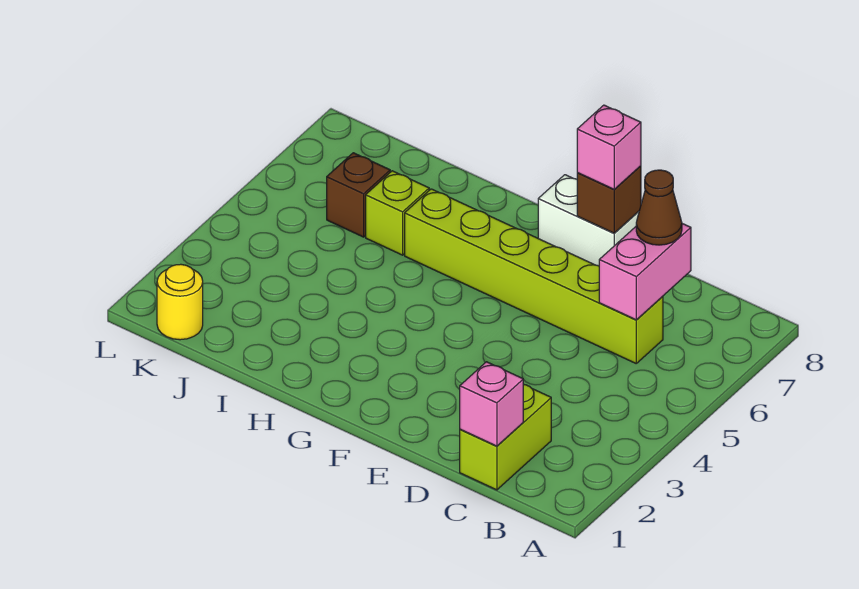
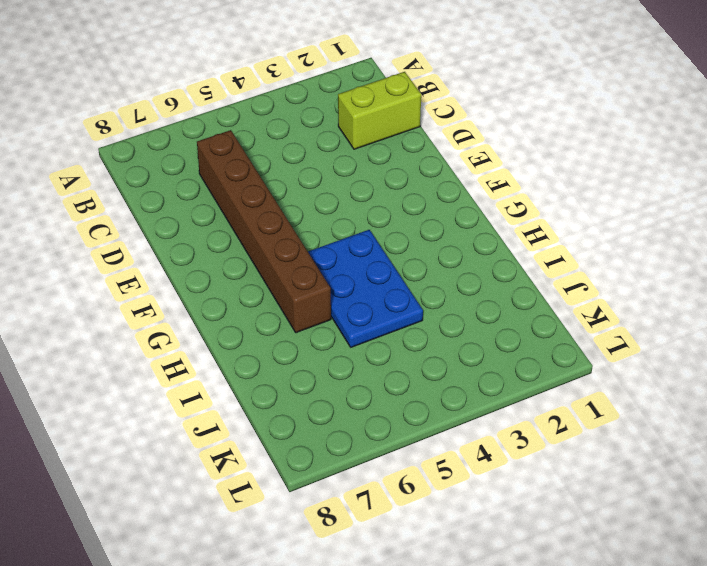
brown 1x6 brick [197,130,331,333] -> lime 1x6 brick [405,189,663,363]
blue 2x3 plate [308,230,423,347] -> none
none -> white 1x2 brick [538,175,639,266]
none -> lime 1x1 brick [366,171,429,255]

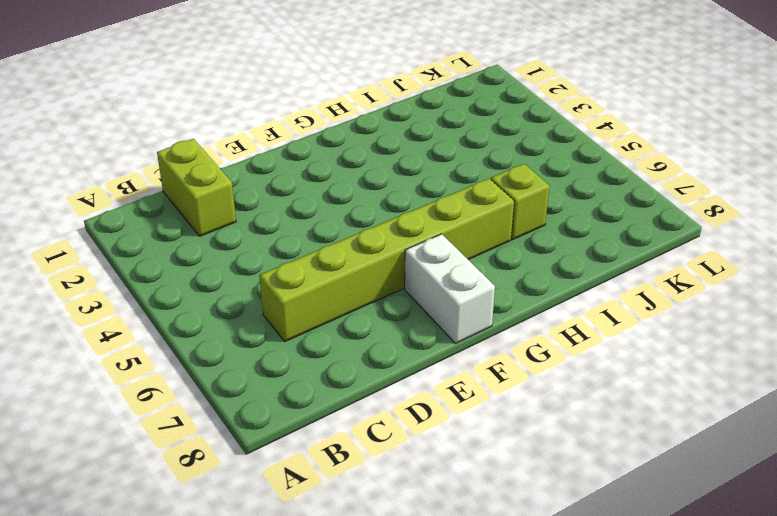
white 1x2 brick [405,234,495,343] -> white 1x2 brick turned to [538,175,639,266]
none -> brown 1x1 brick [327,153,390,237]
none -> yellow 1x1 round brick [157,264,203,340]

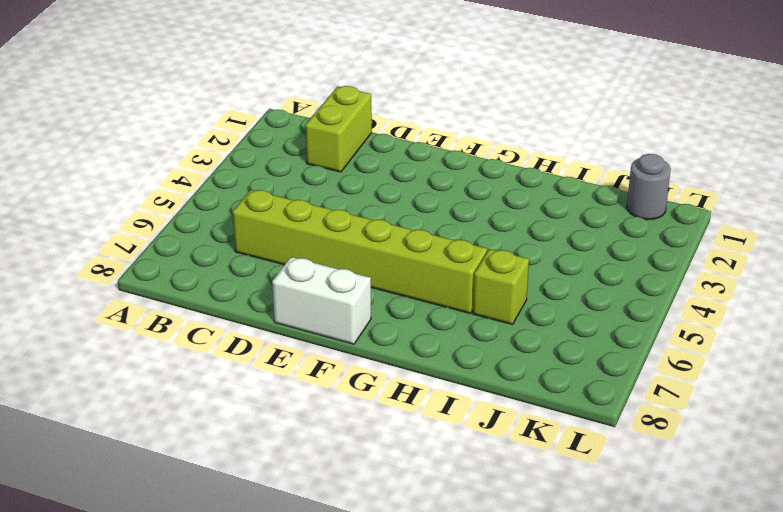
grey 1x1 round brick [627,154,671,220] -> yellow 1x1 round brick [157,264,203,340]
none -> brown 1x1 brick [327,153,390,237]
none -> pink 1x1 brick [460,362,523,446]

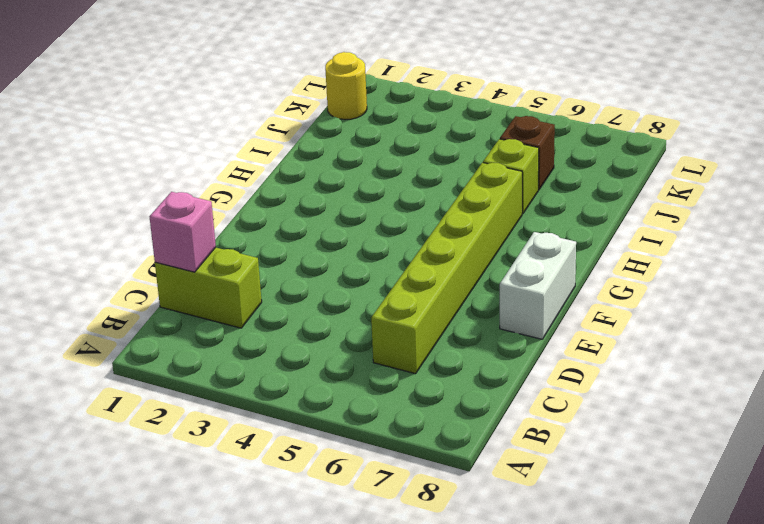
none -> pink 1x2 brick [599,224,691,320]
none -> brown 1x1 brick [577,166,641,233]

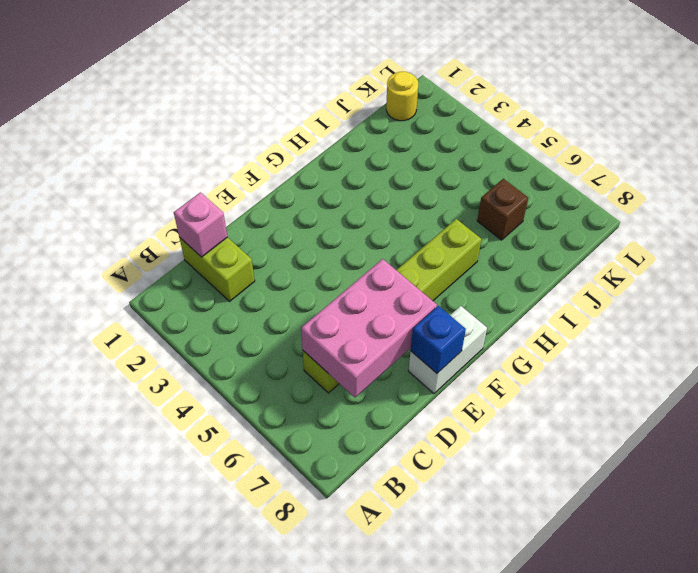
pink 2x3 brick [301,259,437,397] -> pink 1x2 brick [599,224,691,320]
blue 1x1 brick [410,306,466,373] -> brown 1x1 brick [577,166,641,233]
none -> lime 1x1 brick [366,171,429,255]
none -> brown 1x1 cone [636,170,682,245]

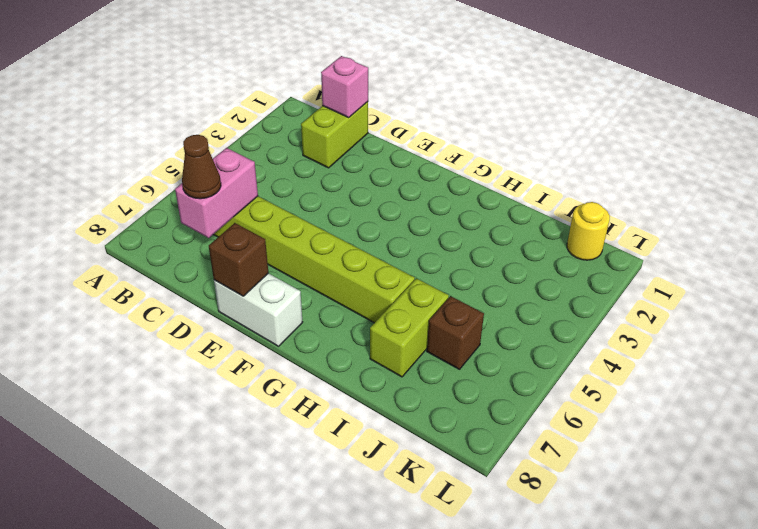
lime 1x2 brick [370,278,449,377] -> lime 1x1 brick [366,171,429,255]
none -> pink 1x1 brick [577,105,641,189]

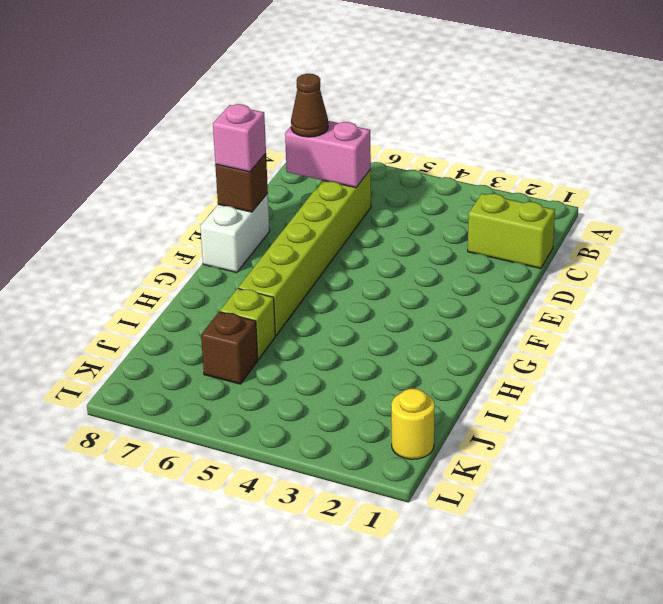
none -> pink 1x1 brick [460,362,523,446]

